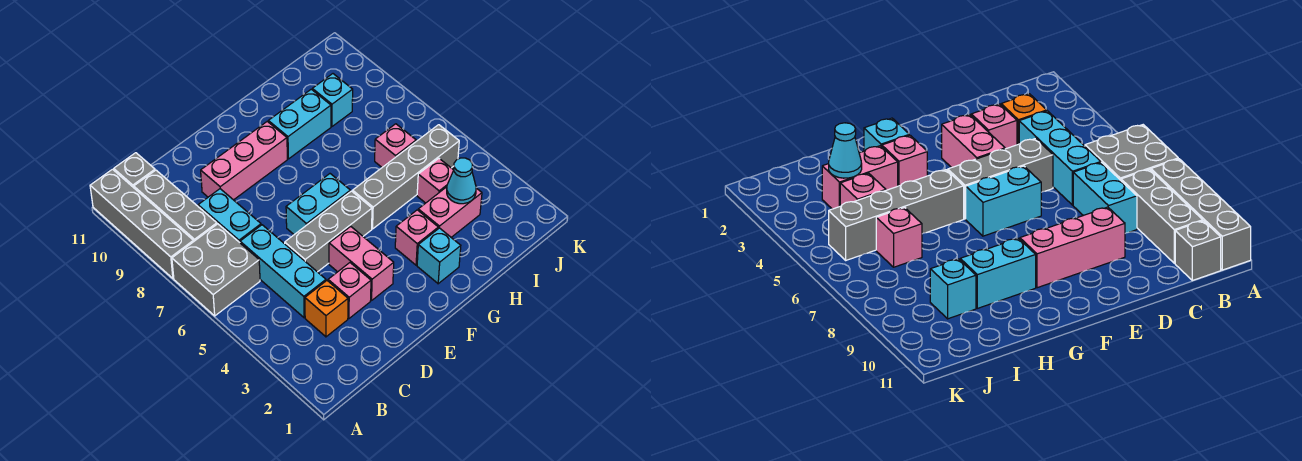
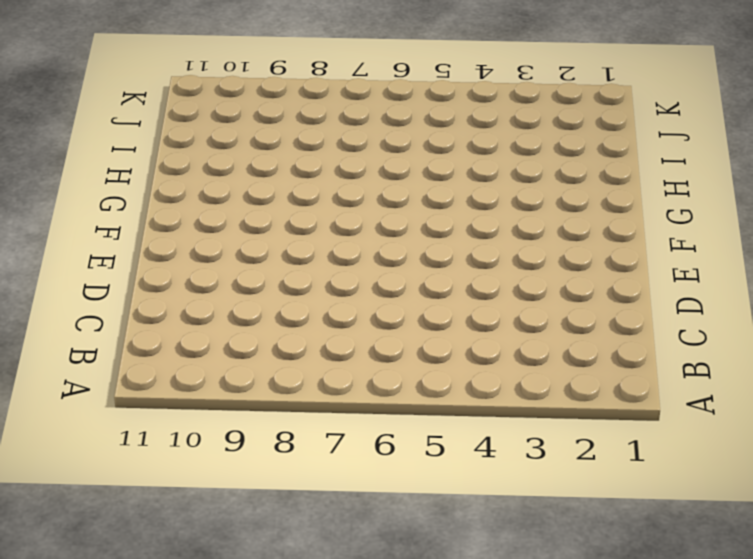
none -> grey 2x2 brick [172,224,260,316]
none -> grey 1x4 brick [90,169,193,278]
none -> grey 1x3 brick [134,170,217,242]

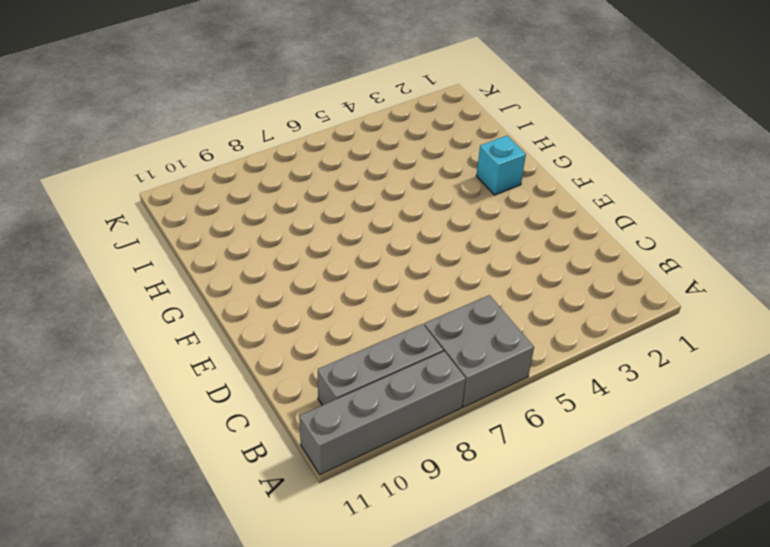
none -> grey 1x1 brick [114,153,155,188]
none -> orange 1x1 brick [305,281,348,337]
none -> cyan 1x3 brick [240,225,326,318]

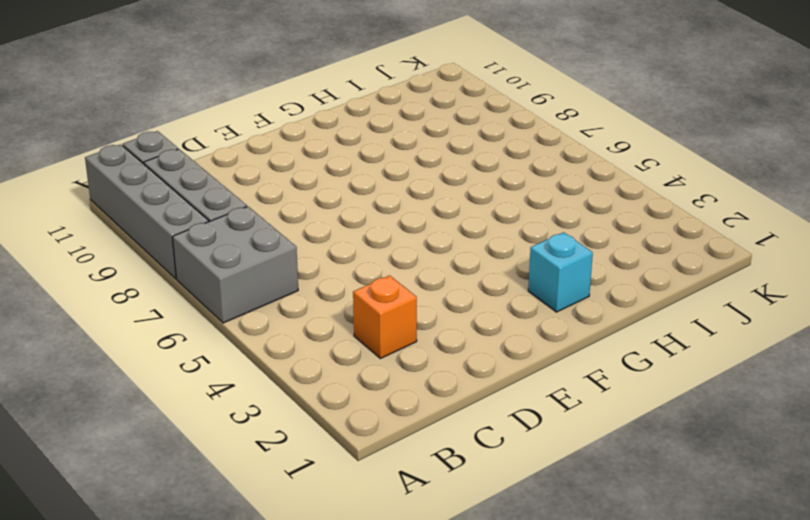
none -> cyan 1x3 brick [240,225,326,318]
none -> cyan 1x2 brick [198,189,261,243]
none -> pink 1x1 brick [328,263,371,318]

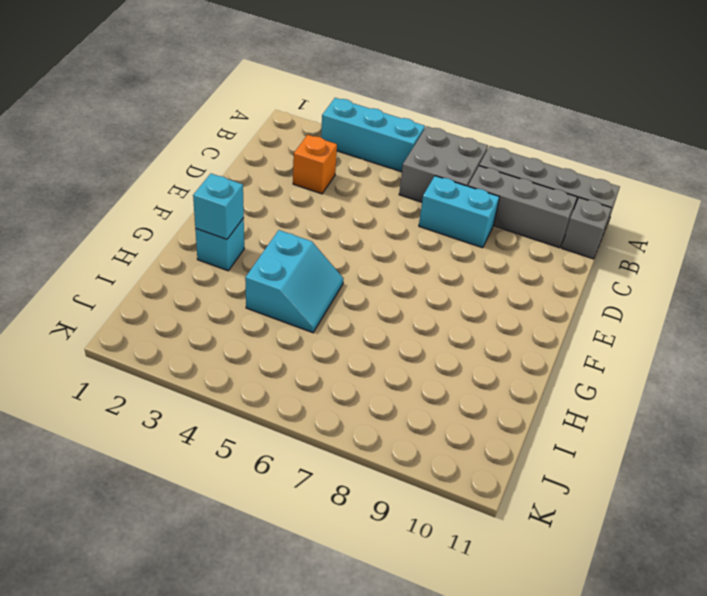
cyan 1x3 brick [321,98,425,172] -> cyan 1x3 brick moved to [240,225,326,318]
cyan 1x1 brick [193,174,244,239] -> cyan 1x1 brick moved to [312,74,353,126]
cyan 2x2 slope [245,230,343,333] -> grey 1x4 brick [353,125,459,229]
none -> pink 1x1 brick [328,263,371,318]
none -> grey 1x3 brick [285,191,372,272]
none -> pink 1x3 brick [201,121,287,200]

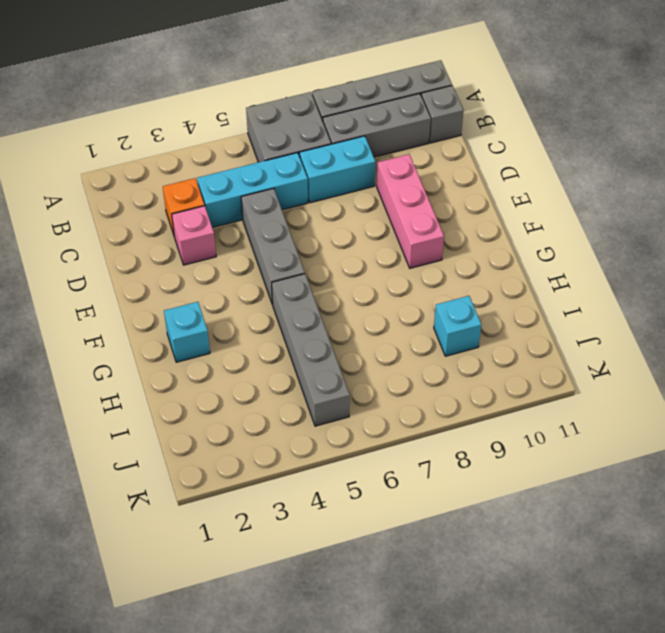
none -> pink 1x2 brick [329,226,394,301]
none -> cyan 1x2 brick [286,174,350,234]
none -> pink 1x1 brick [395,210,438,265]

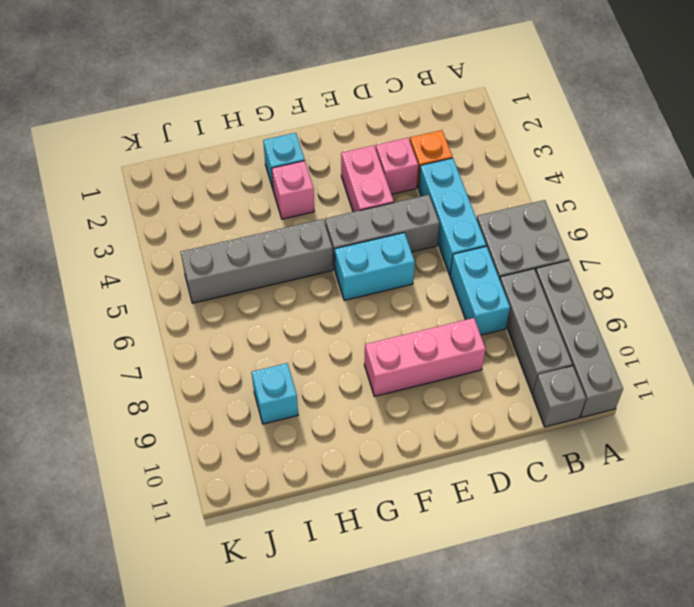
none -> cyan 1x2 brick [268,89,331,159]
none -> pink 1x2 brick [418,187,482,237]
none -> pink 1x1 brick [417,159,453,203]

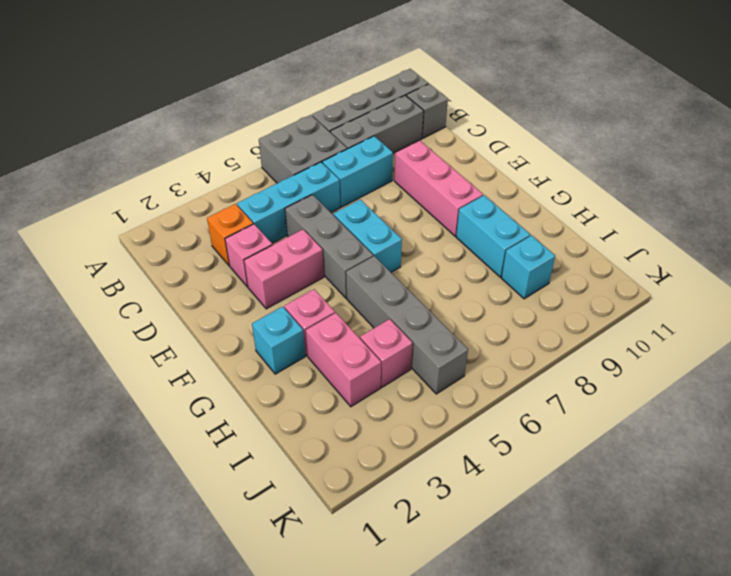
none -> pink 1x1 brick [375,124,416,167]
none -> cyan 1x1 cone [447,158,476,204]

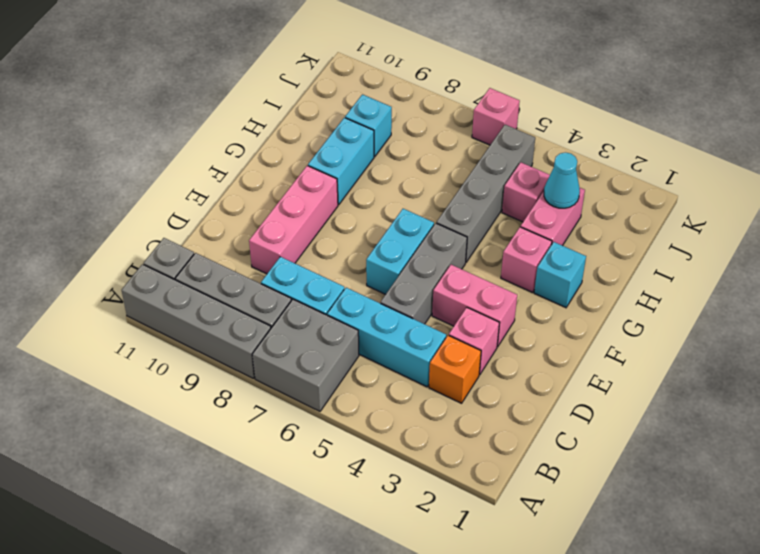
pink 1x1 brick [472,88,520,145] -> pink 1x1 brick moved to [375,124,416,167]

